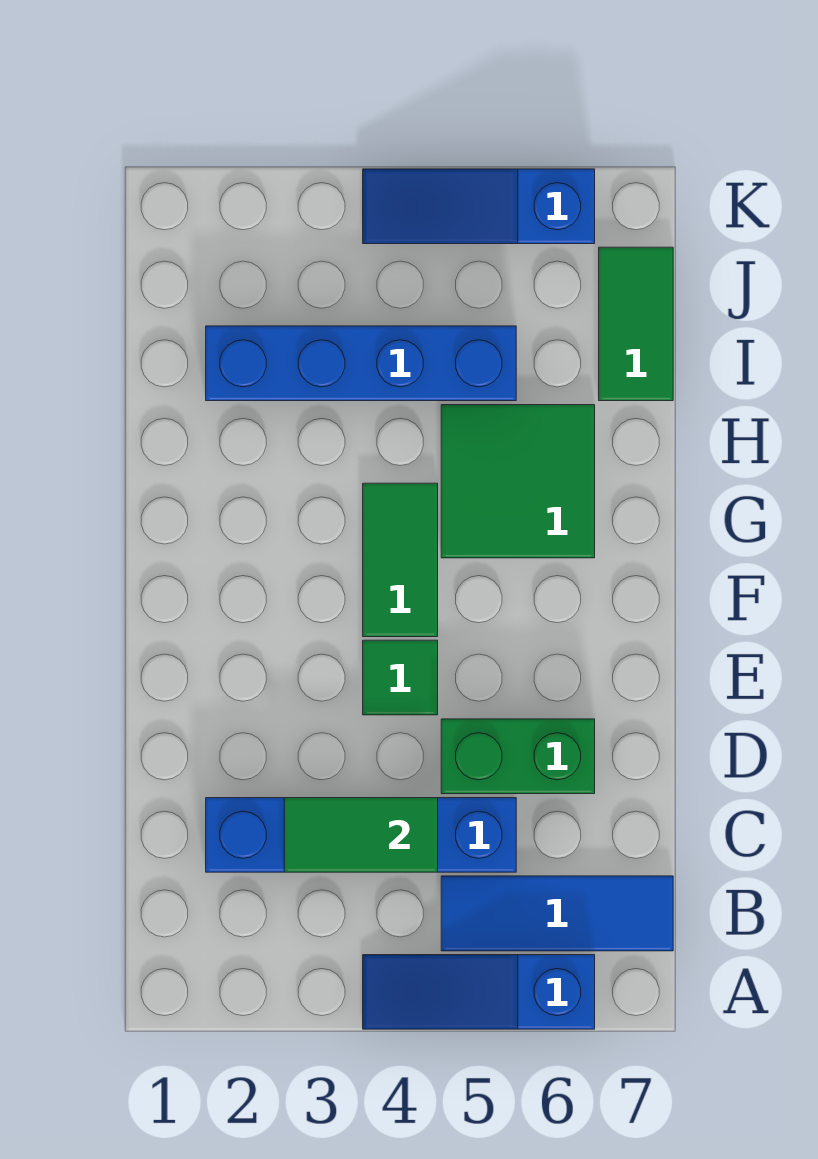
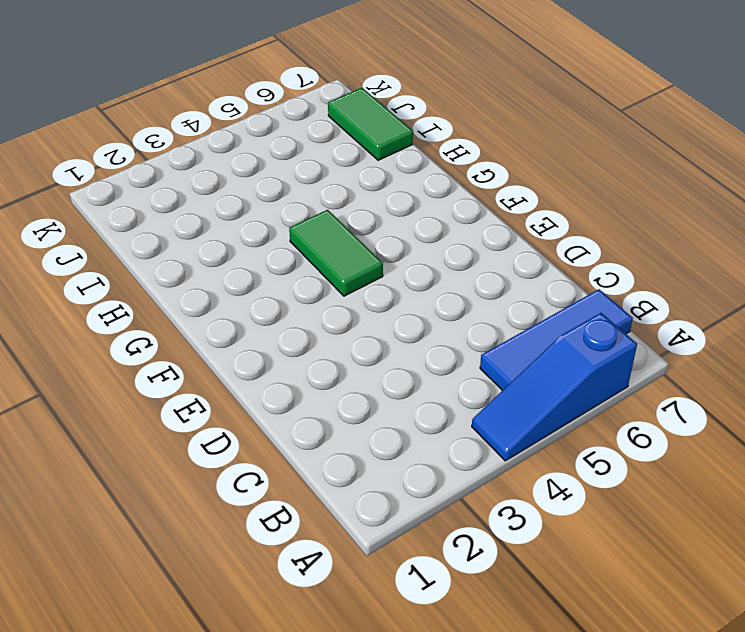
none -> blue 1x4 brick [206,798,516,872]
none -> green 1x2 brick [441,719,595,794]

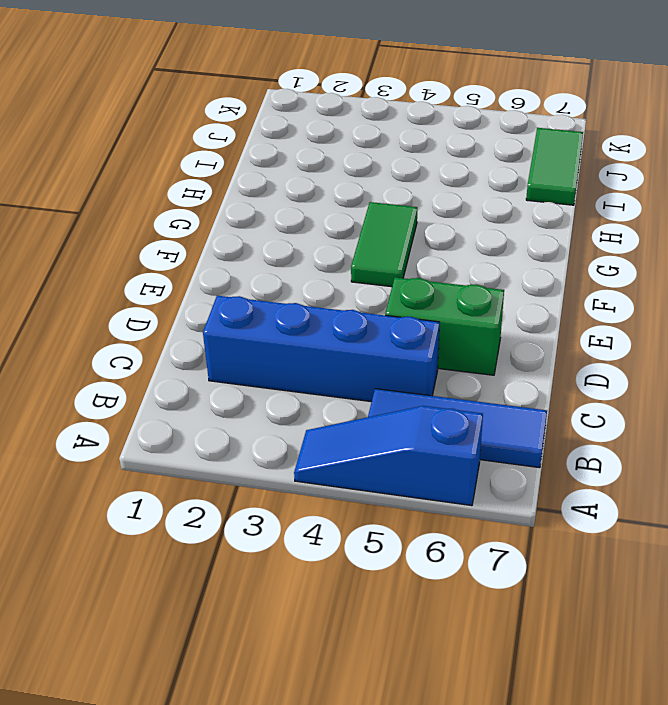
none -> green 1x1 tile [363,640,438,715]
none -> green 2x2 tile [441,405,595,558]

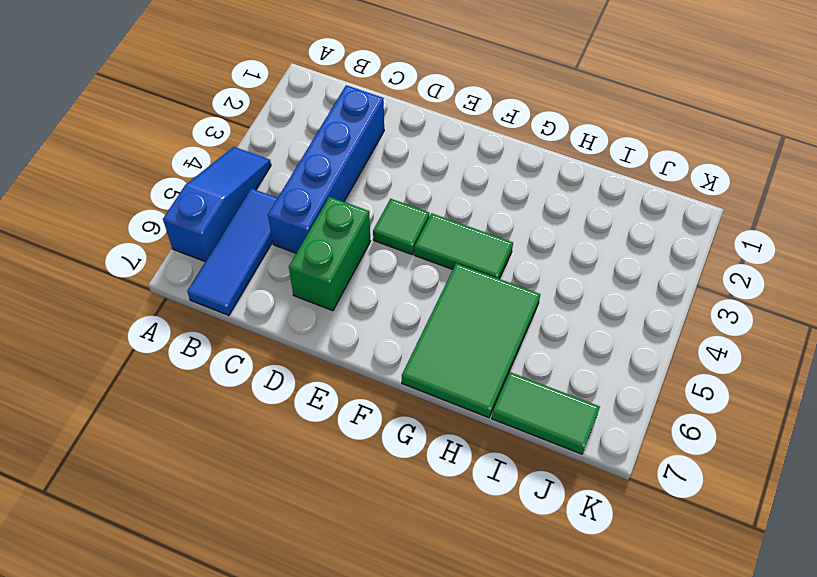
green 2x3 tile [402,263,540,418] -> green 2x2 tile [441,405,595,558]
none -> blue 1x4 brick [206,326,516,401]
none -> blue 1x3 slope [363,169,595,244]

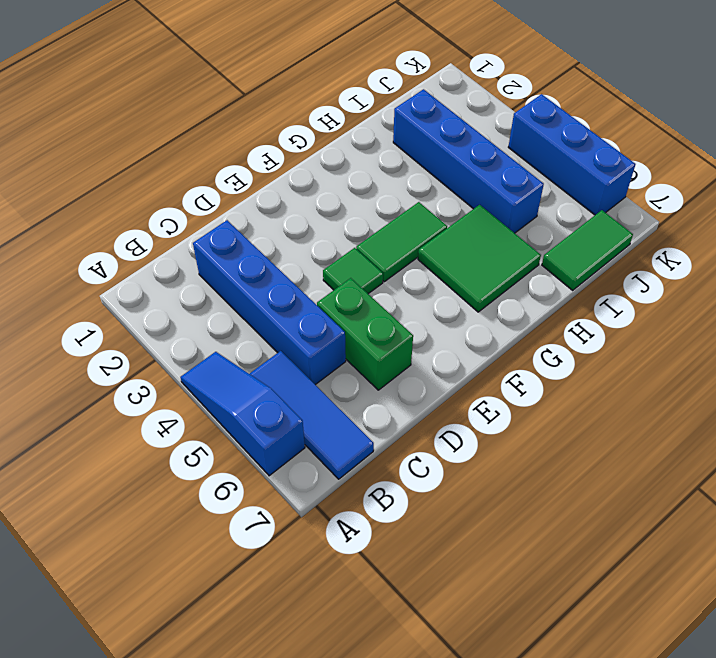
blue 1x3 brick [508,94,636,215] -> blue 1x3 slope [363,169,595,244]
none -> green 1x2 tile [284,798,438,872]

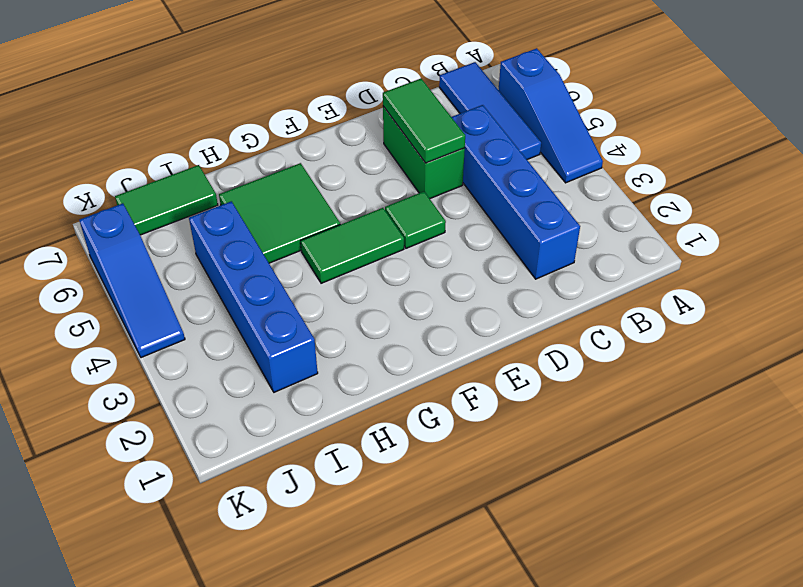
green 1x2 tile [383,79,465,163] -> green 1x2 tile moved to [284,798,438,872]

